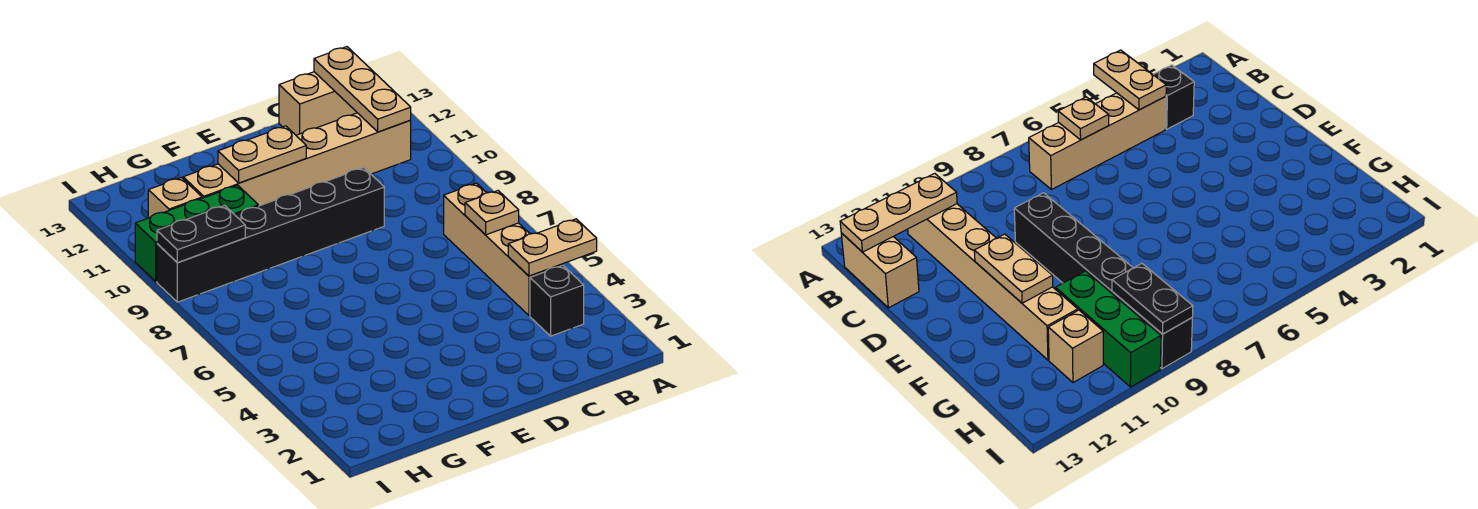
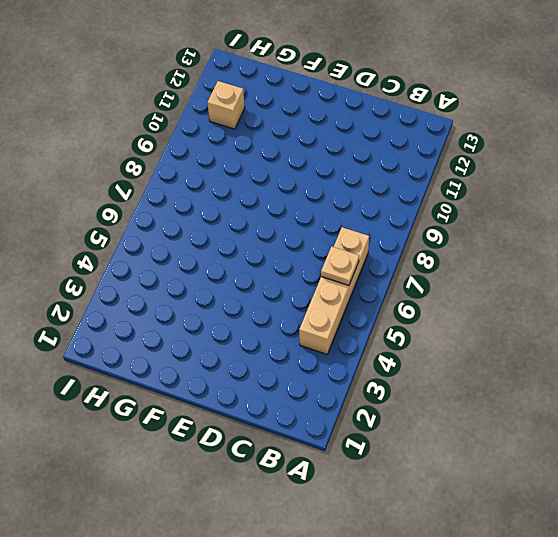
none -> black 1x1 brick [530,266,584,336]
none -> tan 1x6 brick [183,113,411,206]
none -> tan 1x2 brick [279,72,357,135]

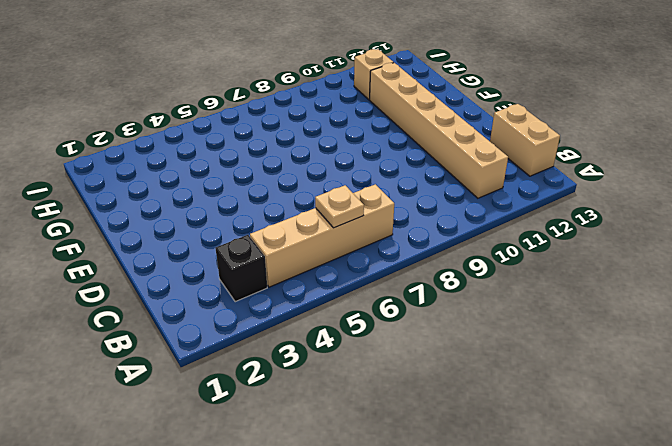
none -> black 1x6 brick [157,168,384,302]
none -> green 1x3 brick [135,185,258,282]
none -> tan 1x2 plate [508,219,597,276]

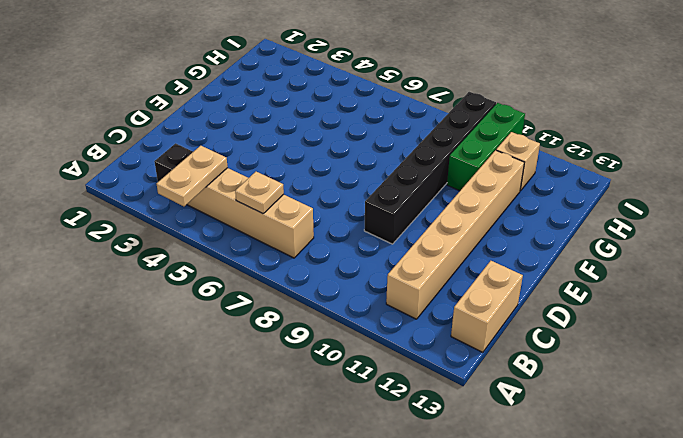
none -> tan 1x3 plate [314,47,411,132]
none -> tan 1x2 plate [218,126,306,183]
none -> black 1x2 plate [157,205,245,263]

